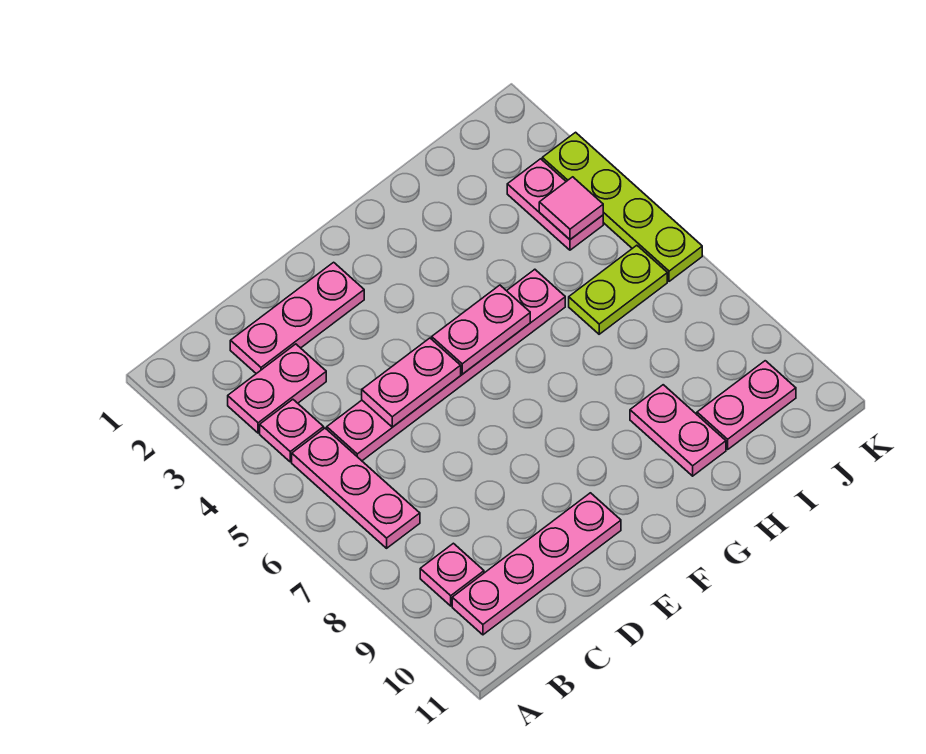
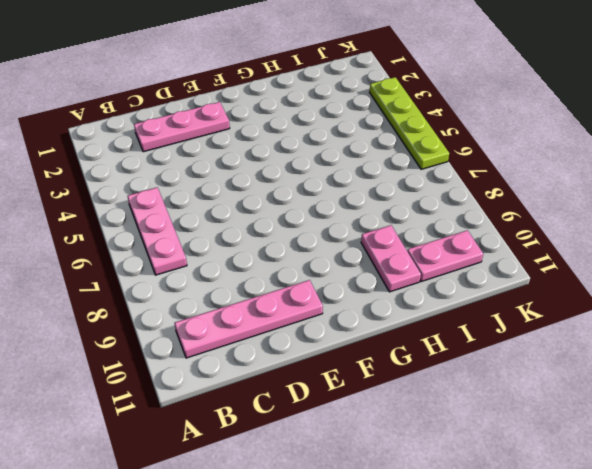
none -> pink 1x2 plate [228,344,326,433]
none -> pink 1x1 plate [260,399,324,462]
none -> pink 1x1 plate [420,543,484,606]

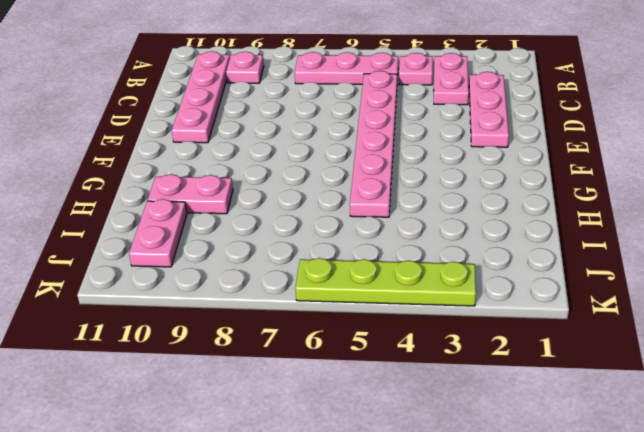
none -> lime 1x2 plate [569,245,667,334]
none -> pink 1x2 plate [507,159,603,250]
none -> pink 1x2 plate [362,338,461,427]

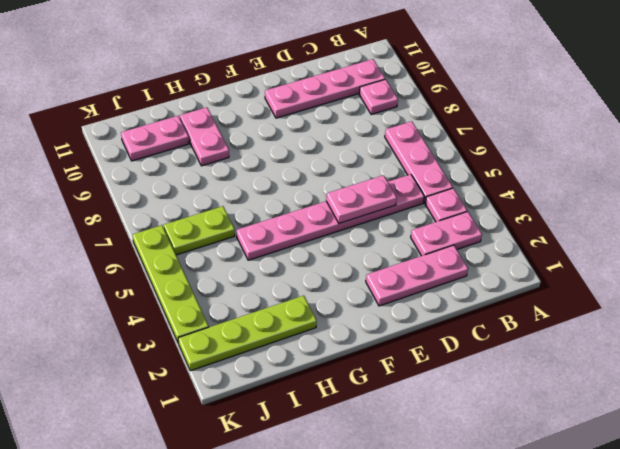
lime 1x4 plate [178,296,317,371] -> none
none -> pink 1x2 plate [507,159,603,250]
none -> pink 1x2 plate [432,285,530,374]
none -> pink 1x1 tile [539,177,603,239]

